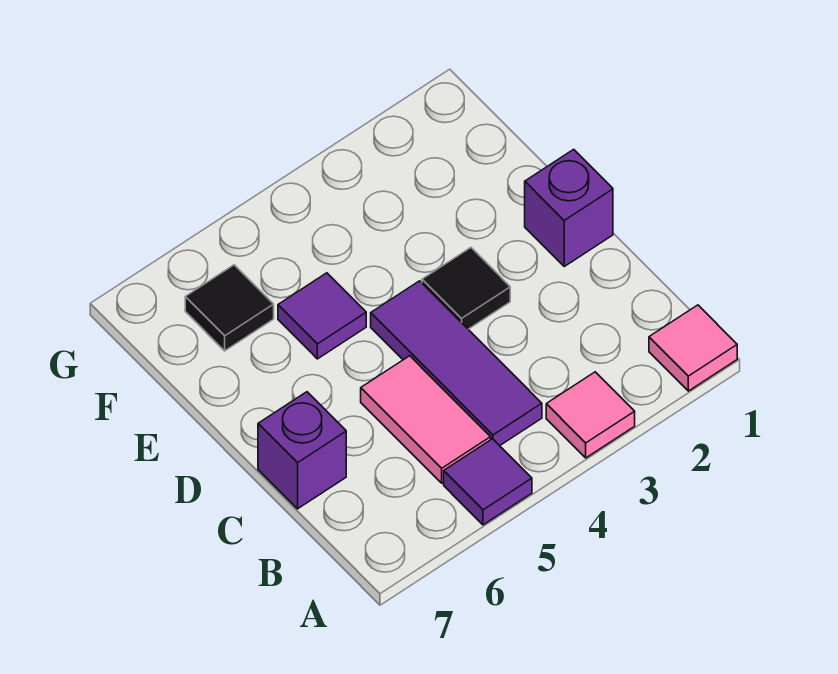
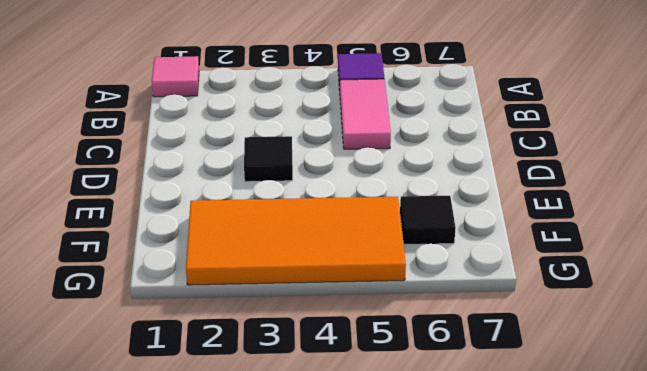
orange 2x4 tile [186,197,406,285] -> none
none -> pink 1x1 tile [546,372,635,458]
none -> purple 1x3 tile [371,281,542,446]

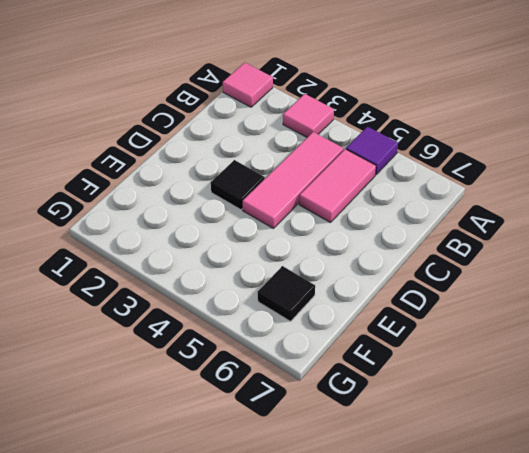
pink 1x3 tile [243,132,344,228] -> purple 1x3 tile [371,281,542,446]
none -> purple 1x1 brick [258,392,346,509]
none -> purple 1x1 brick [525,149,613,266]

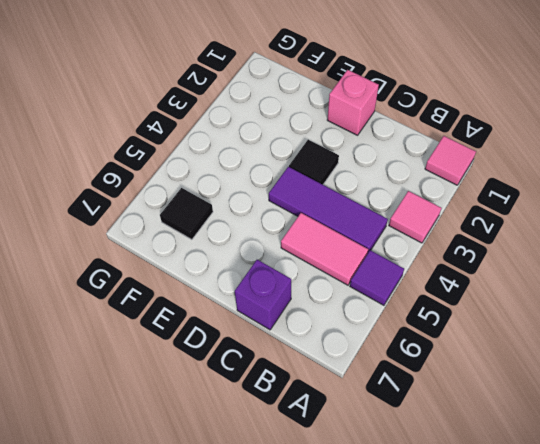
pink 1x1 brick [327,70,379,135] -> purple 1x1 brick [525,149,613,266]
none -> purple 1x1 tile [278,273,366,359]

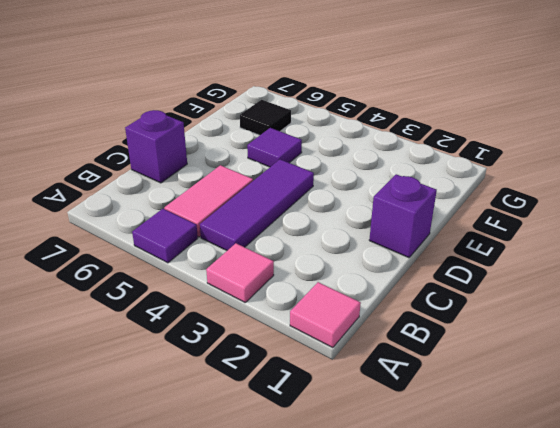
none -> black 1x1 tile [422,248,510,329]

